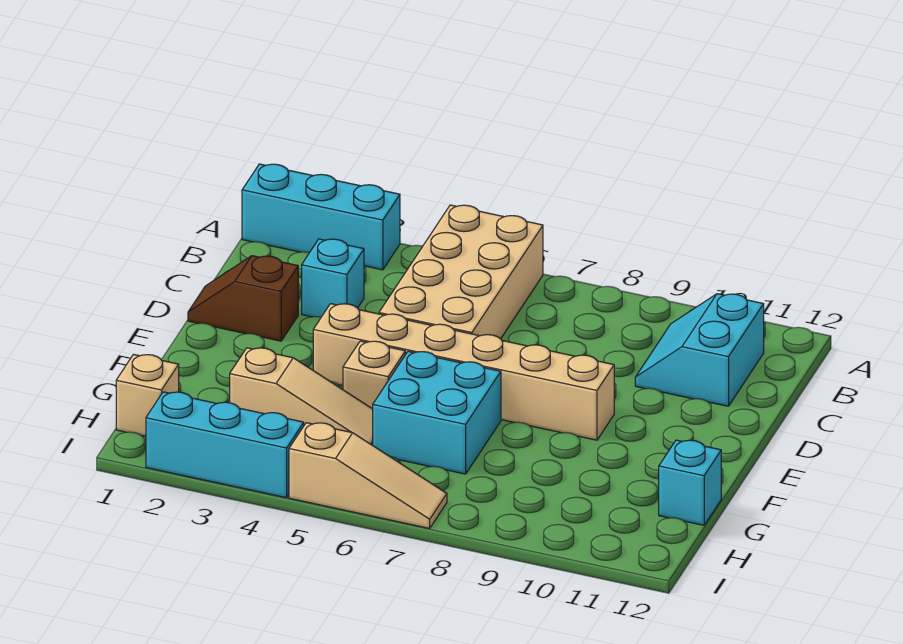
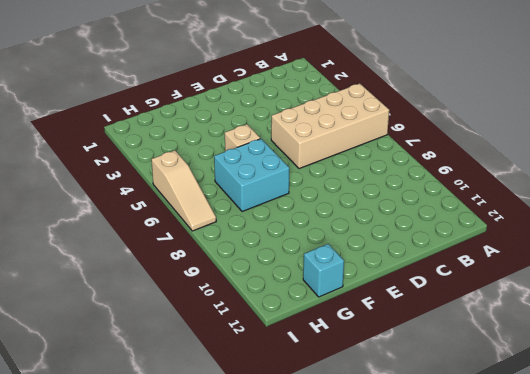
none -> cyan 1x3 brick [242,164,400,270]
none -> cyan 2x2 slope [635,294,764,406]
none -> cyan 1x1 brick [302,239,364,317]

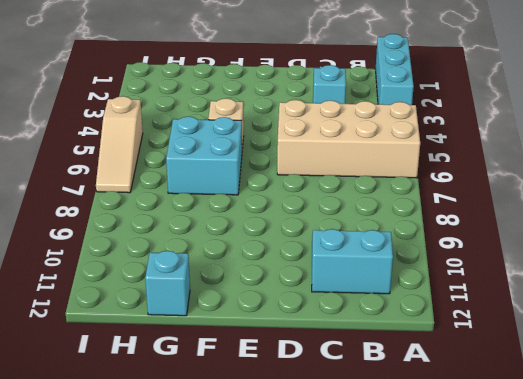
none -> brown 1x2 slope [188,256,298,341]
none -> tan 1x6 brick [313,304,614,440]
none -> tan 1x3 slope [230,348,373,445]

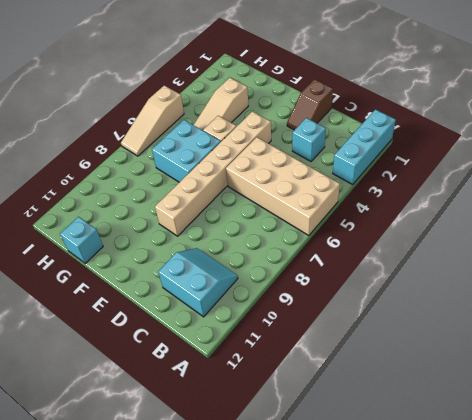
brown 1x2 slope [287,79,333,130] -> brown 1x2 slope turned to [188,256,298,341]
none -> tan 1x1 brick [116,354,179,436]
none -> cyan 1x3 brick [146,392,304,498]

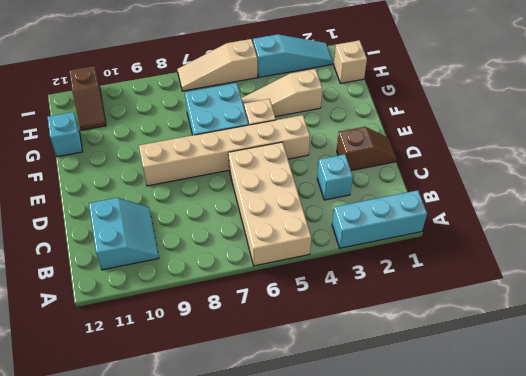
brown 1x2 slope [69,66,106,130] -> none
cyan 1x3 slope [253,34,332,77] -> cyan 1x3 brick [146,392,304,498]

